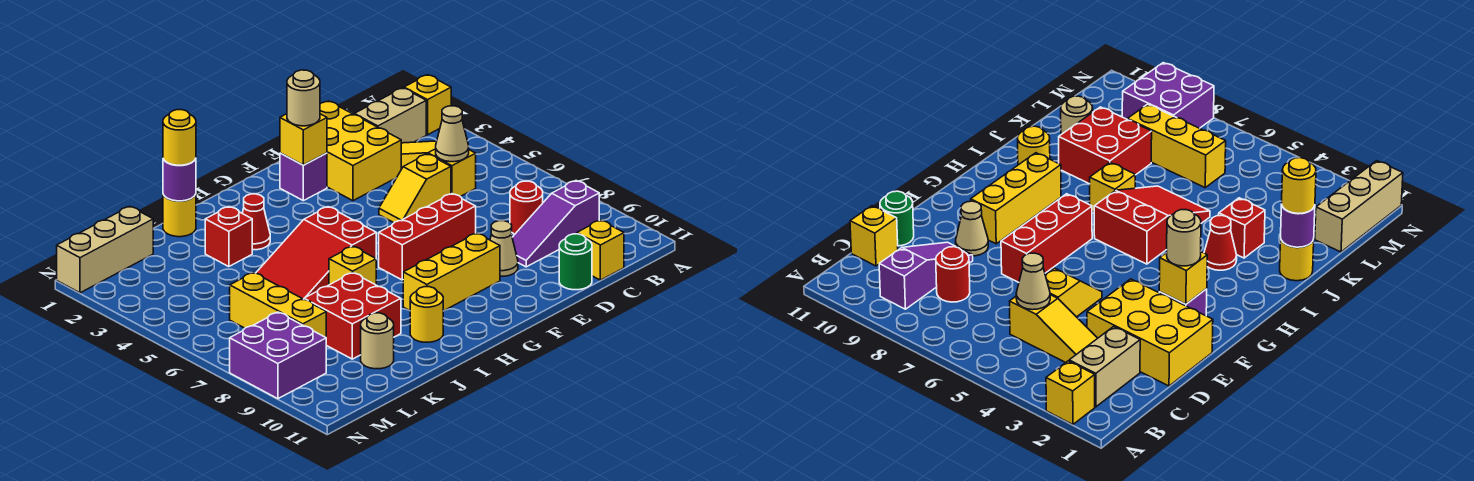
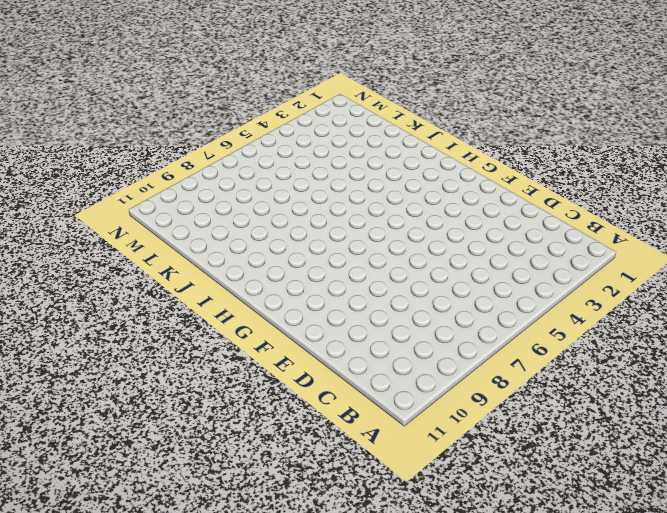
none -> yellow 1x1 brick [404,75,451,135]
none -> tan 1x2 brick [354,88,426,144]
none -> purple 1x3 slope [512,181,599,267]

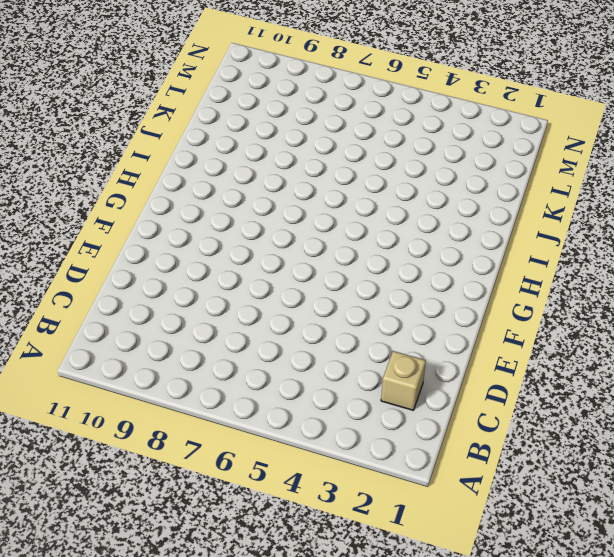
tan 1x1 brick [381,351,426,410] -> tan 1x2 brick [354,88,426,144]
none -> yellow 1x1 brick [404,75,451,135]
none -> purple 1x3 slope [512,181,599,267]
none -> yellow 1x3 slope [401,141,476,197]

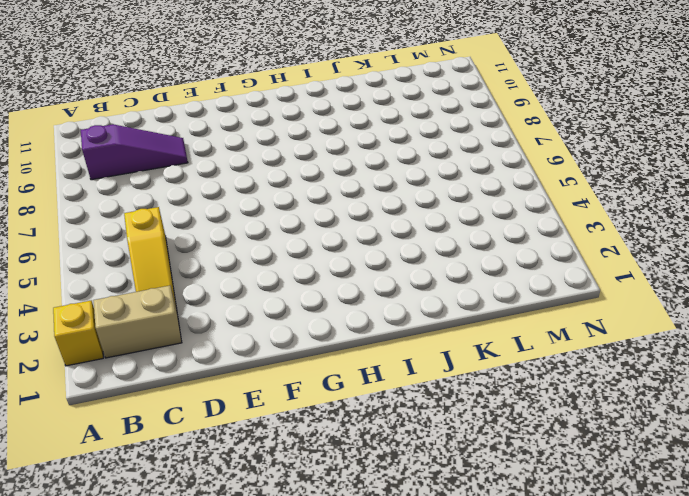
none -> red 1x1 round brick [510,181,543,234]
none -> yellow 1x1 brick [577,220,624,280]
none -> yellow 2x3 brick [320,101,401,201]

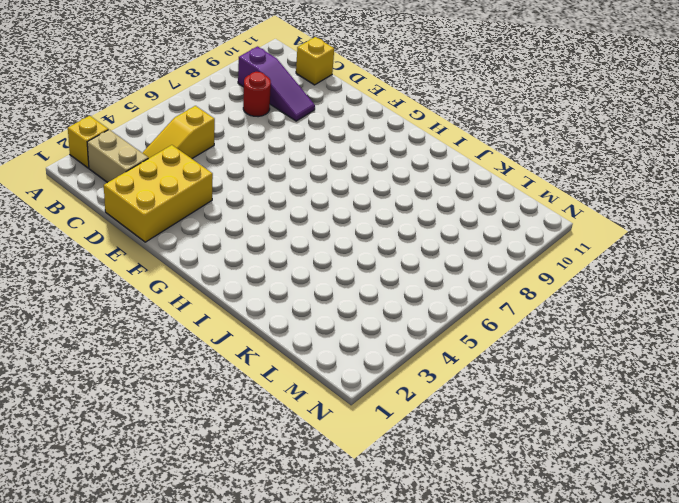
none -> yellow 1x2 slope [379,154,451,223]
none -> green 1x1 round brick [559,234,592,290]
none -> red 1x3 brick [379,194,476,280]

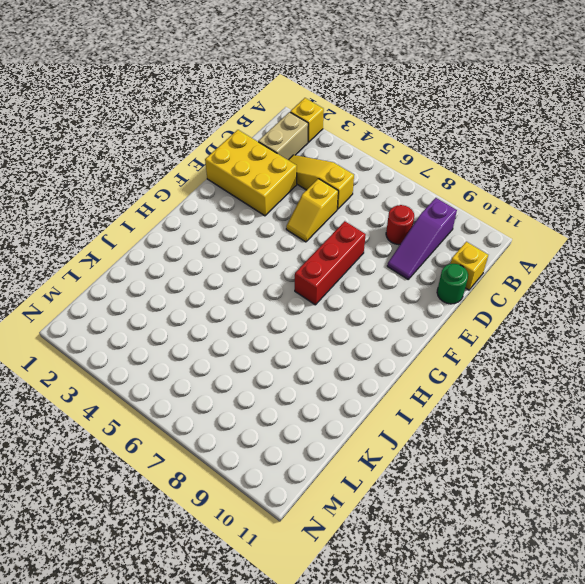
none -> tan 1x1 cone [490,221,518,276]
none -> purple 1x1 brick [280,153,327,201]
none -> yellow 1x3 brick [403,233,500,311]

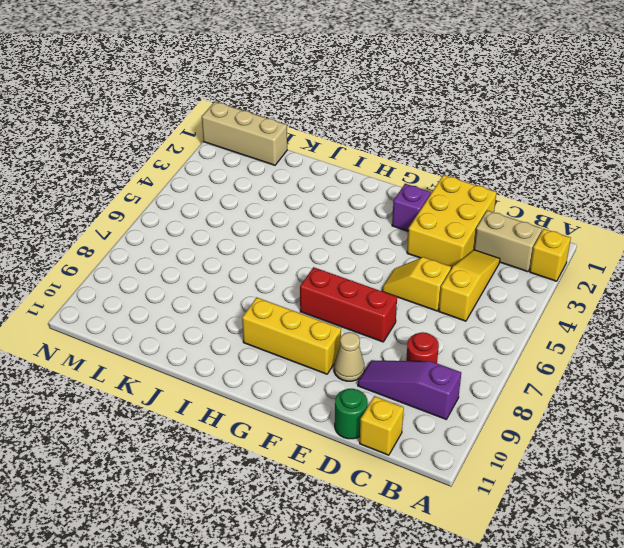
none -> red 2x3 slope [256,207,376,299]
none -> red 1x1 cone [242,194,270,250]
none -> yellow 1x1 brick [329,246,376,285]

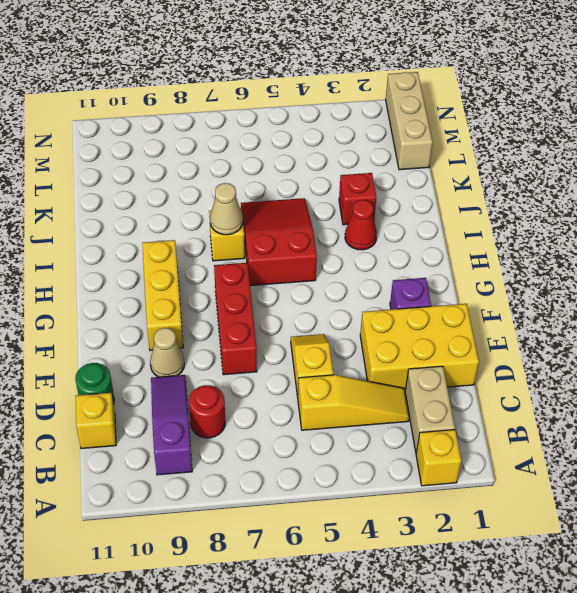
tan 1x1 cone [210,183,243,235] -> tan 1x1 cone moved to [436,106,469,162]
none -> yellow 1x1 round brick [410,287,443,342]
none -> yellow 1x1 round brick [163,194,196,237]
none -> red 2x2 brick [304,273,401,359]

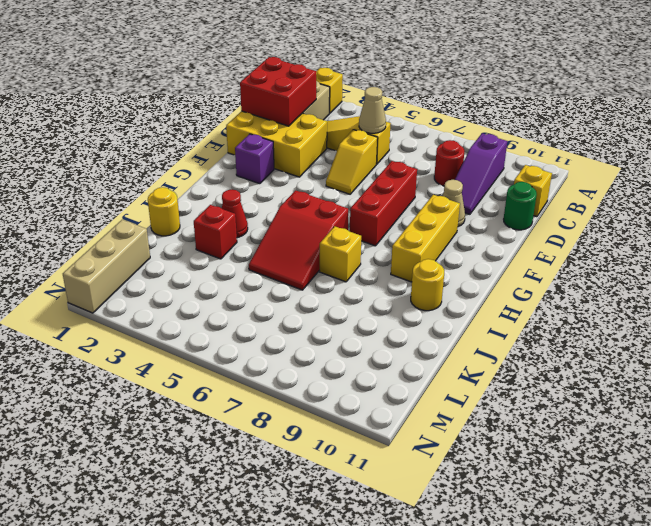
red 2x2 brick [240,57,316,126] -> red 2x2 brick moved to [304,273,401,359]
none -> tan 1x1 round brick [361,313,394,369]
none -> yellow 1x3 brick [230,273,326,337]
none -> purple 2x2 brick [230,312,326,399]

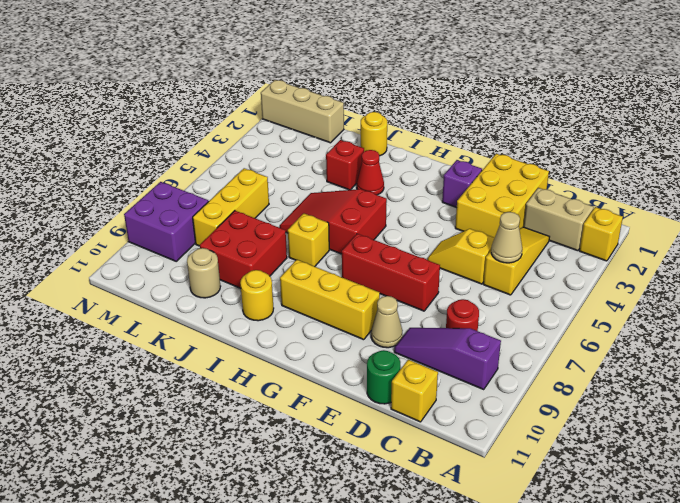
none -> yellow 1x1 brick [280,114,327,165]
none -> purple 1x1 round brick [163,159,196,201]
none -> tan 1x1 round brick [287,70,320,126]

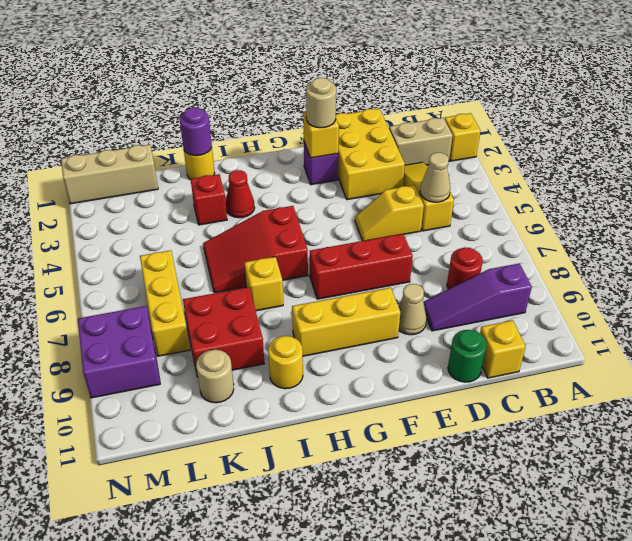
none -> yellow 1x1 round brick [163,110,196,165]

